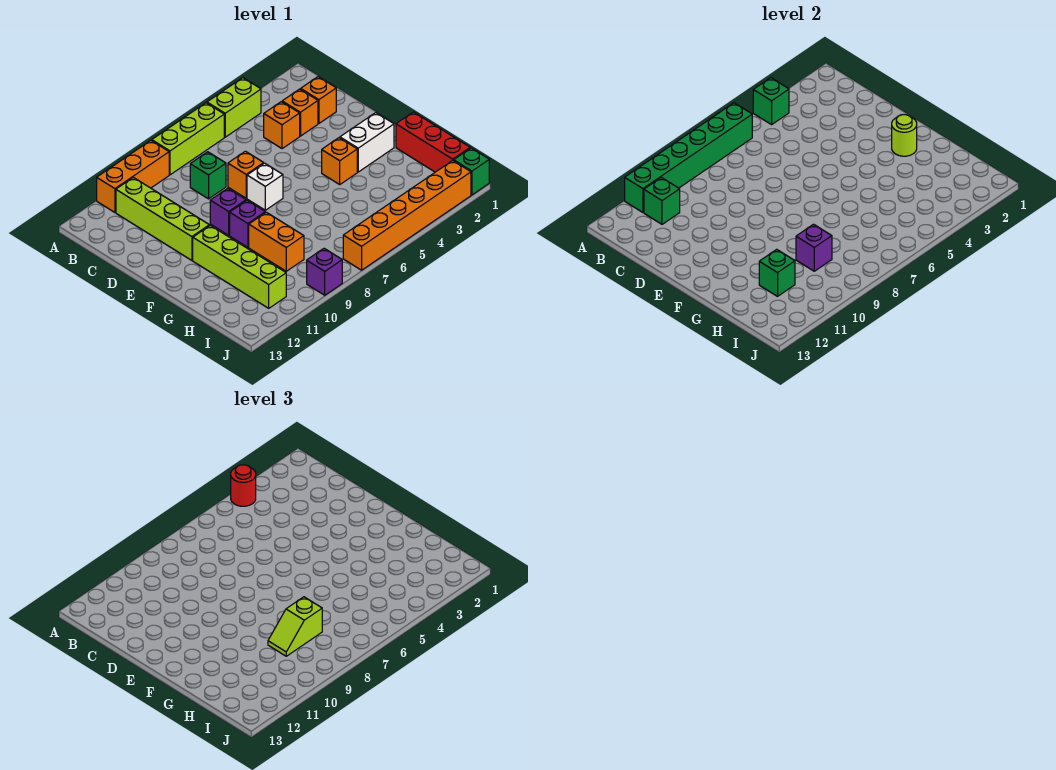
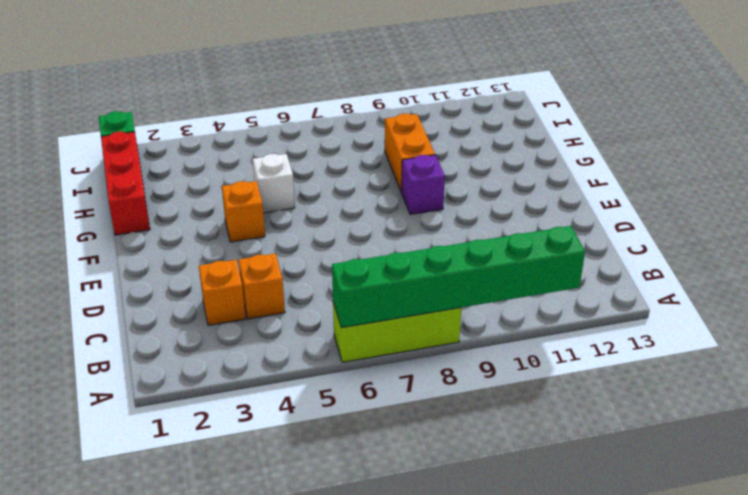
white 1x1 brick [253,154,295,213] -> white 1x1 brick moved to [247,163,283,210]
none -> lime 1x2 brick [207,78,261,137]
none -> orange 1x3 brick [97,141,169,212]
none -> lime 1x4 brick [116,177,209,260]

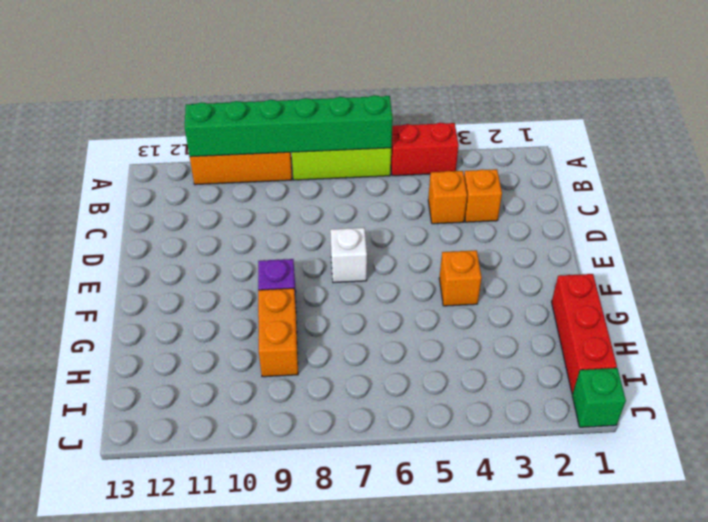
red 1x2 brick [391,123,459,176] -> lime 1x2 brick [207,78,261,137]
none -> lime 1x4 brick [116,177,209,260]
none -> orange 1x1 brick [301,77,336,124]
none -> green 1x1 brick [190,152,226,199]

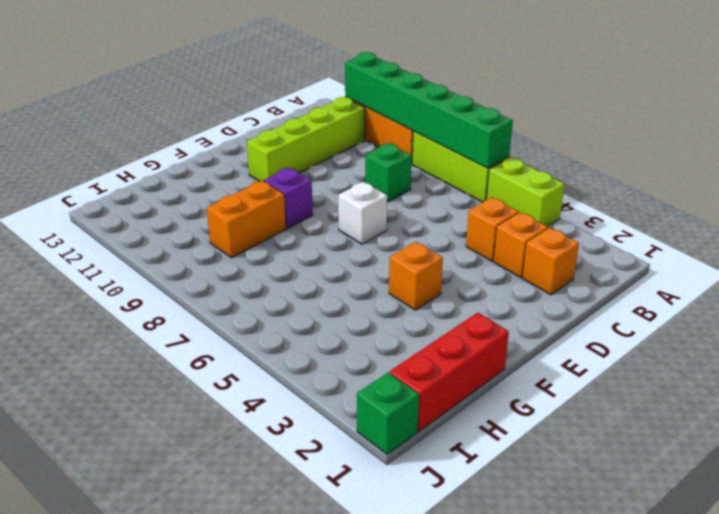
none -> orange 1x1 brick [228,151,264,198]
none -> purple 1x1 brick [210,188,246,235]
none -> white 1x2 brick [340,113,394,172]

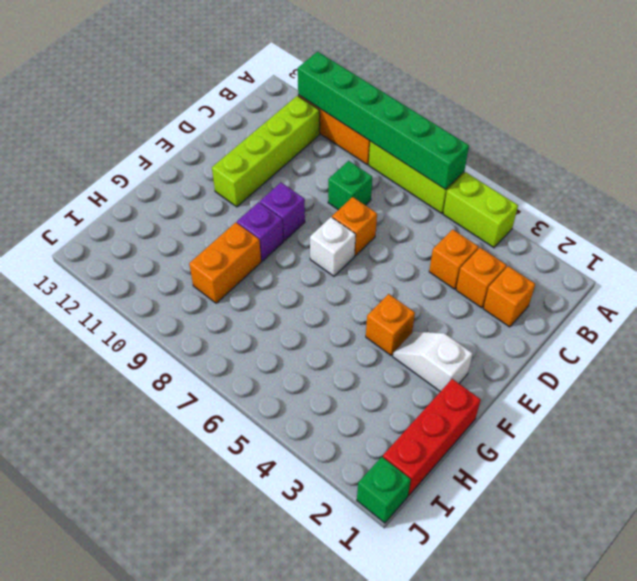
white 1x2 slope [393,331,473,392] -> white 1x2 brick [340,113,394,172]
none -> lime 1x4 brick [193,225,286,308]
none -> orange 1x6 brick [343,161,471,270]
none -> purple 1x1 brick [307,248,342,295]

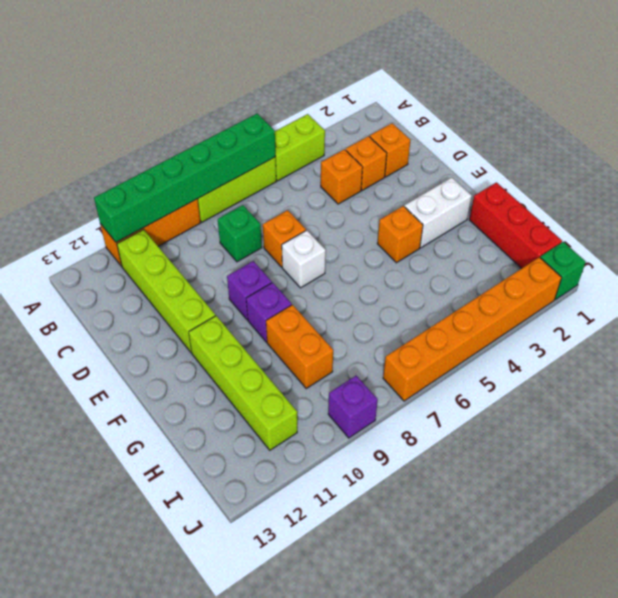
none -> green 1x1 brick [753,78,789,125]
none -> green 1x1 brick [644,177,680,224]
none -> lime 1x1 round brick [892,115,917,156]

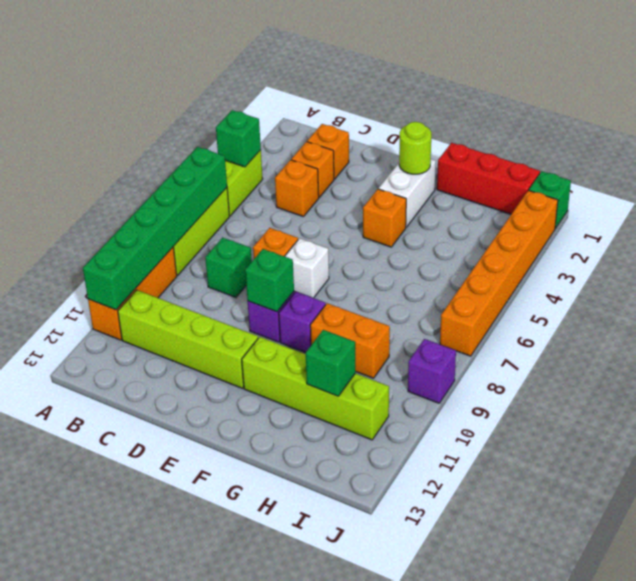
green 1x1 brick [245,249,294,312] -> green 1x1 brick moved to [644,177,680,224]
none -> purple 1x1 brick [796,224,832,271]
none -> red 1x1 round brick [231,465,256,506]
none -> lime 1x2 slope [268,597,322,656]

